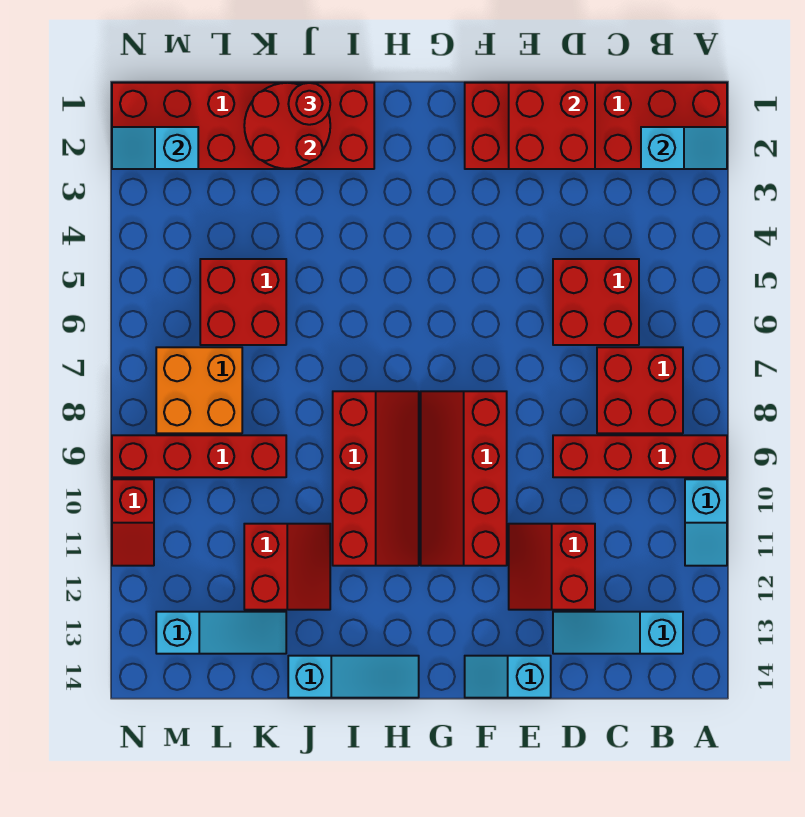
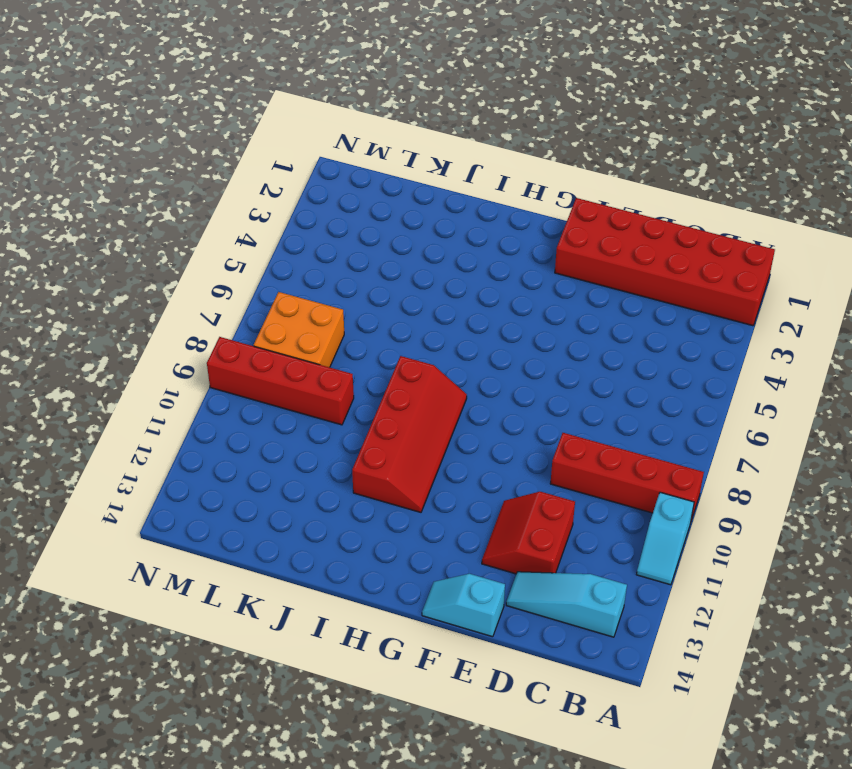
none -> red 2x2 brick [597,347,683,433]
none -> red 2x2 brick [553,259,639,345]
none -> red 2x4 slope [421,391,507,566]

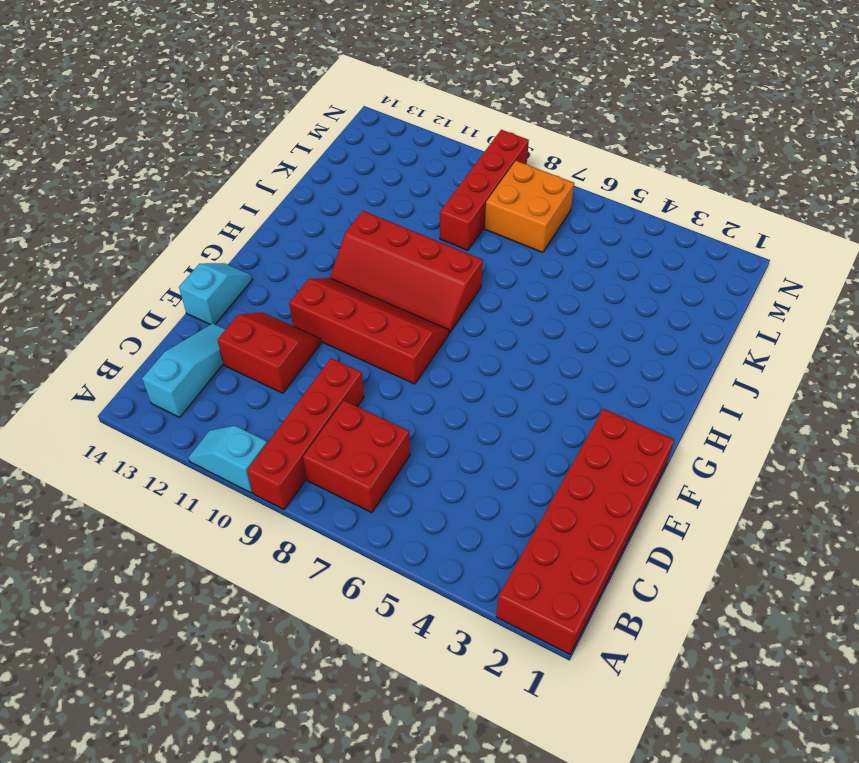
none -> red 2x2 brick [553,259,639,345]
none -> cyan 1x3 slope [288,656,419,698]
none -> red 2x6 brick [112,83,374,169]

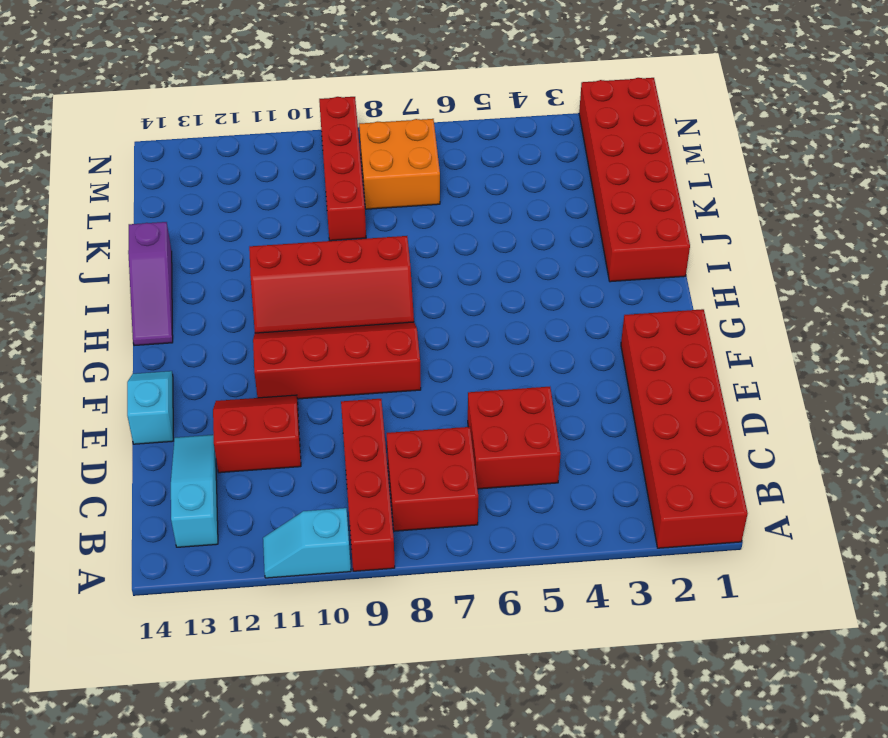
purple 1x3 slope [128,222,173,346] -> cyan 1x3 slope [288,656,419,698]
none -> red 2x2 slope [244,524,330,610]
none -> red 2x2 brick [200,259,286,345]
none -> cyan 1x3 slope [156,612,286,654]

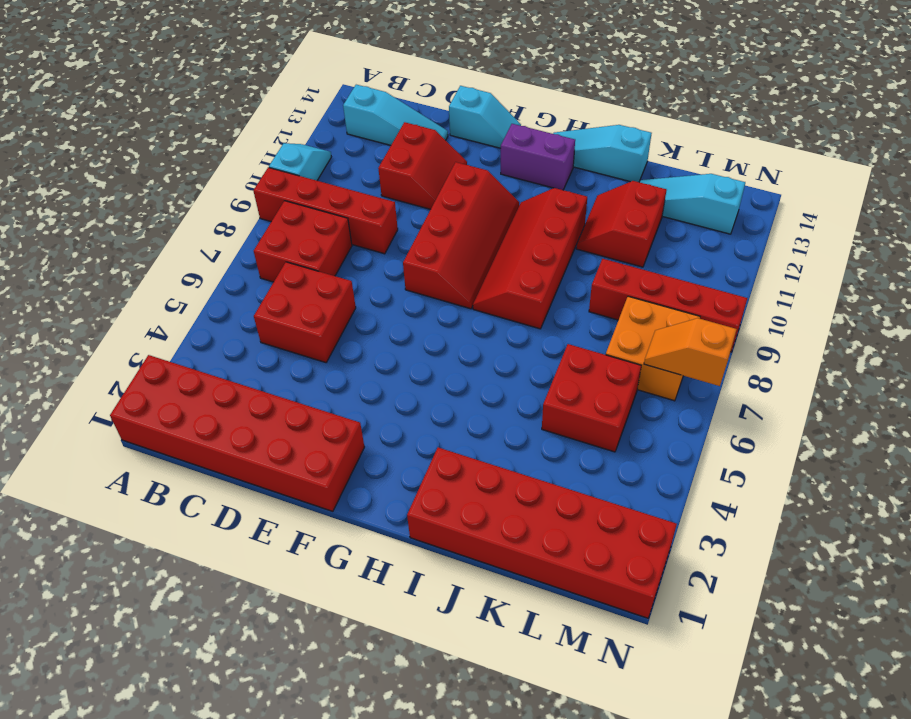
purple 1x2 brick [501,124,575,190] -> none
orange 1x2 slope [644,318,737,386] -> none
none -> red 1x2 slope [112,479,154,566]
none -> cyan 1x2 slope [641,127,727,169]
none -> red 2x2 brick [509,83,595,169]

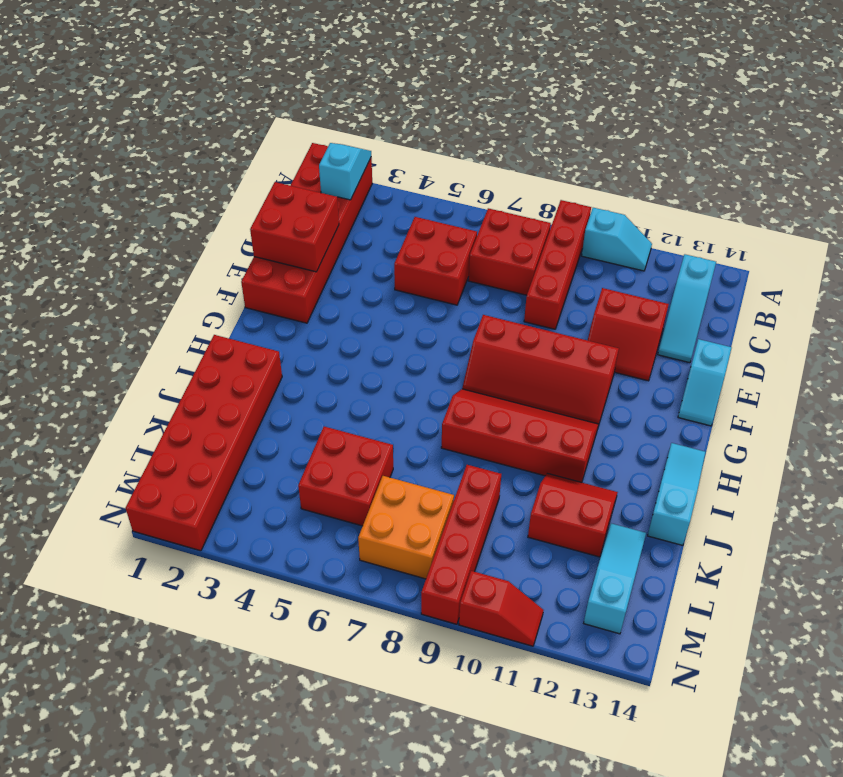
none -> red 2x2 round brick [244,83,330,169]
none -> cyan 1x2 slope [112,127,198,169]
none -> red 1x1 round brick [288,83,330,125]

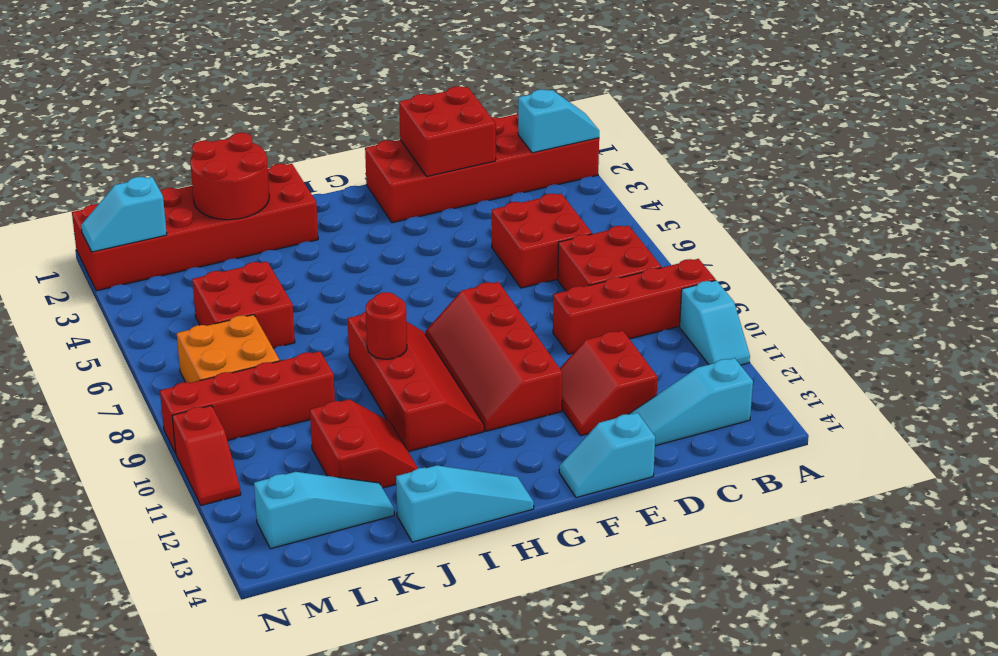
red 1x1 round brick [366,292,407,359] -> red 1x1 round brick moved to [288,83,330,125]

